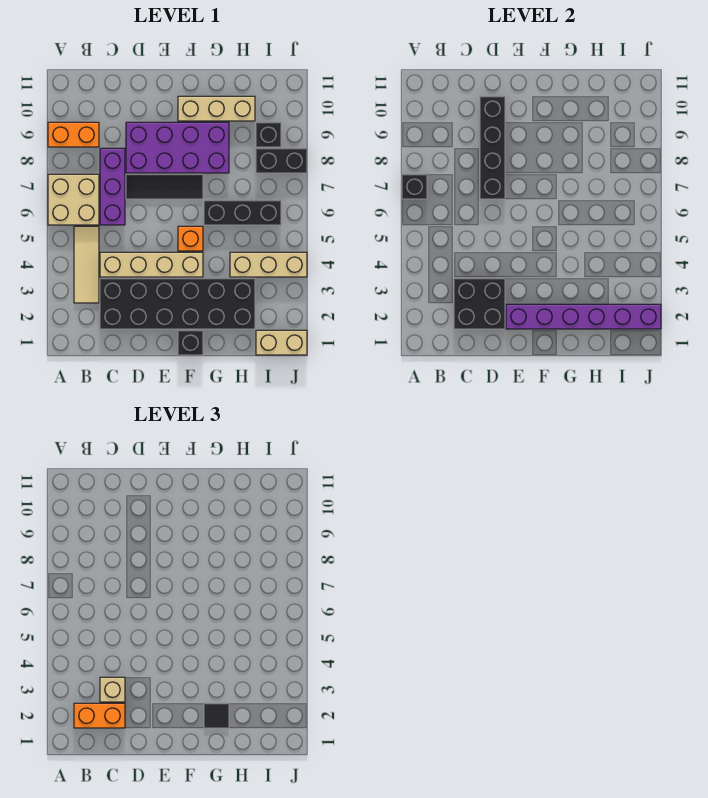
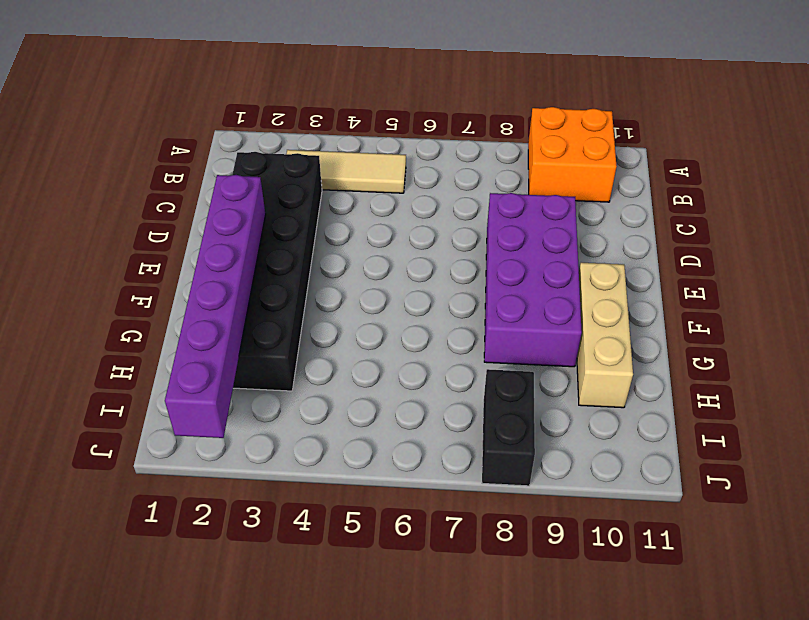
orange 2x2 brick [528,107,617,202] -> orange 1x2 brick [48,122,99,147]
none -> tan 2x2 brick [48,174,99,225]
none -> tan 1x4 brick [100,252,203,277]
none -> purple 1x3 brick [100,148,125,225]

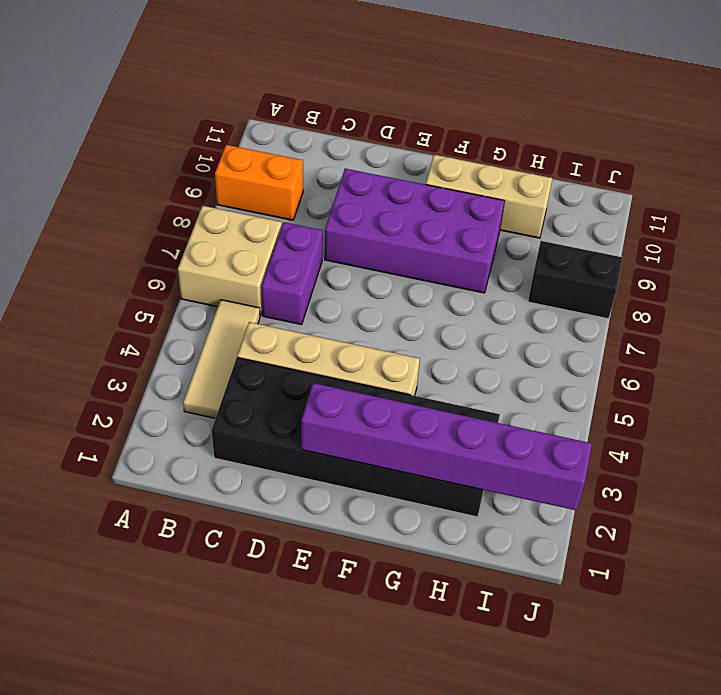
purple 1x2 brick [261,222,323,325] -> purple 1x3 brick [100,148,125,225]
none -> black 1x3 tile [126,174,203,199]
none -> black 1x1 brick [178,330,203,355]
none -> orange 1x1 brick [178,226,203,251]

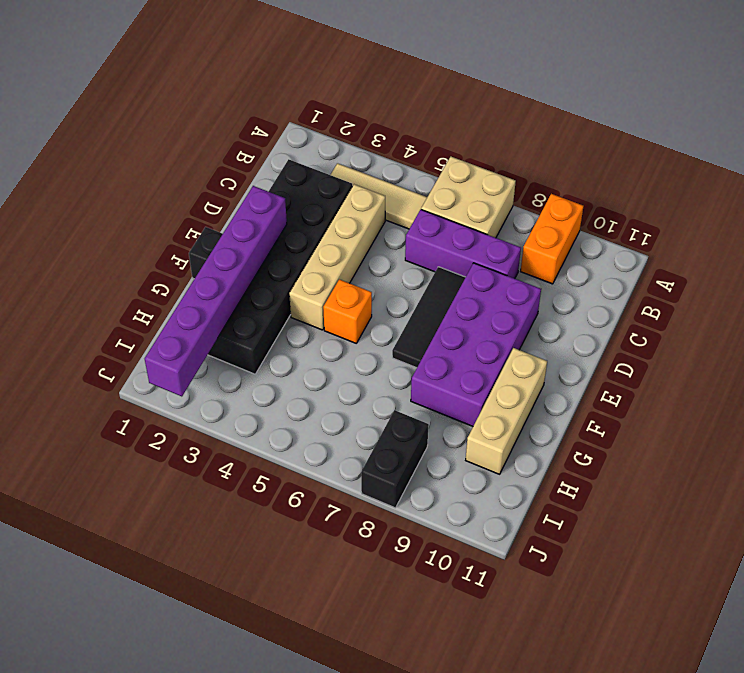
none -> black 1x3 brick [204,200,281,225]
none -> tan 1x3 brick [230,252,307,277]
none -> tan 1x2 brick [256,330,307,355]

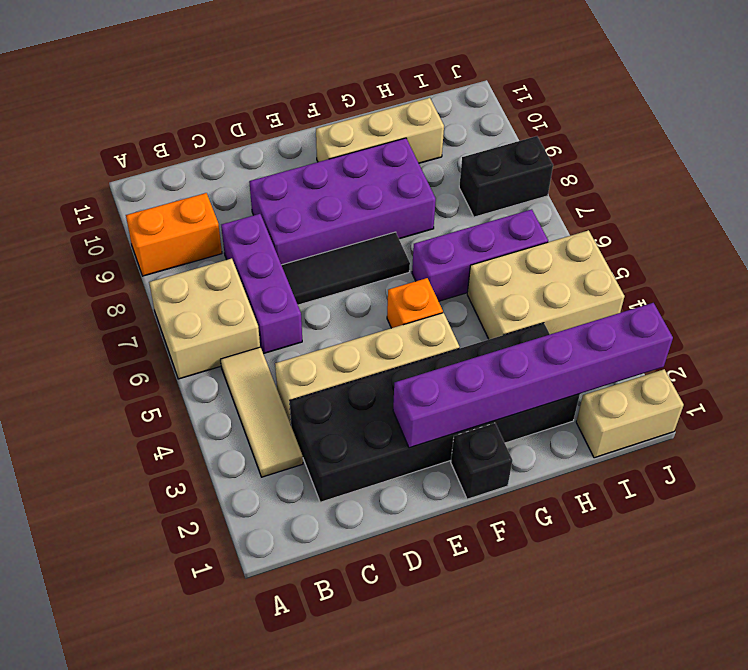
purple 1x3 brick [412,209,548,301] -> black 1x3 brick [204,200,281,225]
tan 2x3 brick [467,230,625,339] -> tan 1x3 brick [230,252,307,277]
none -> black 1x1 brick [256,122,281,147]
none -> black 1x1 brick [402,174,427,199]
none -> black 2x2 brick [454,278,505,329]

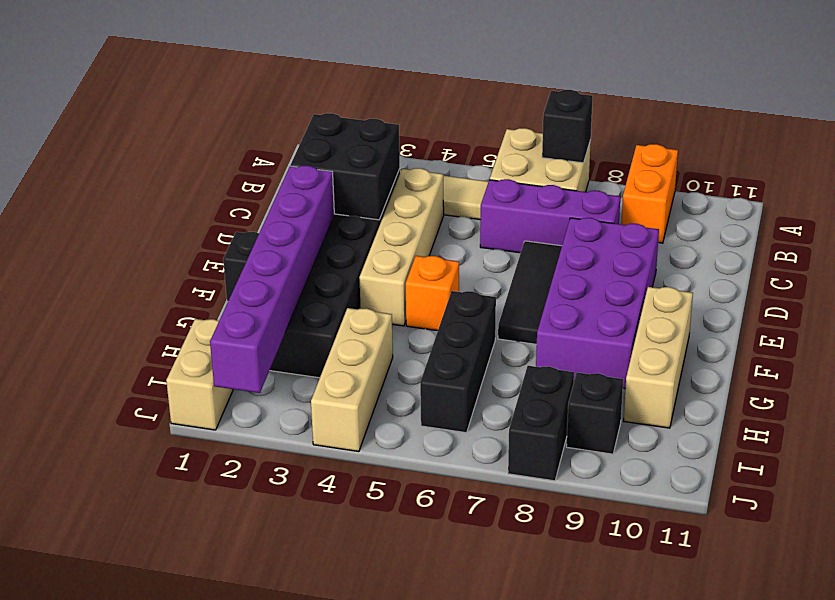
none -> black 1x4 brick [480,96,505,199]
none -> orange 1x2 brick [74,703,125,728]
none -> tan 1x1 brick [100,677,125,702]

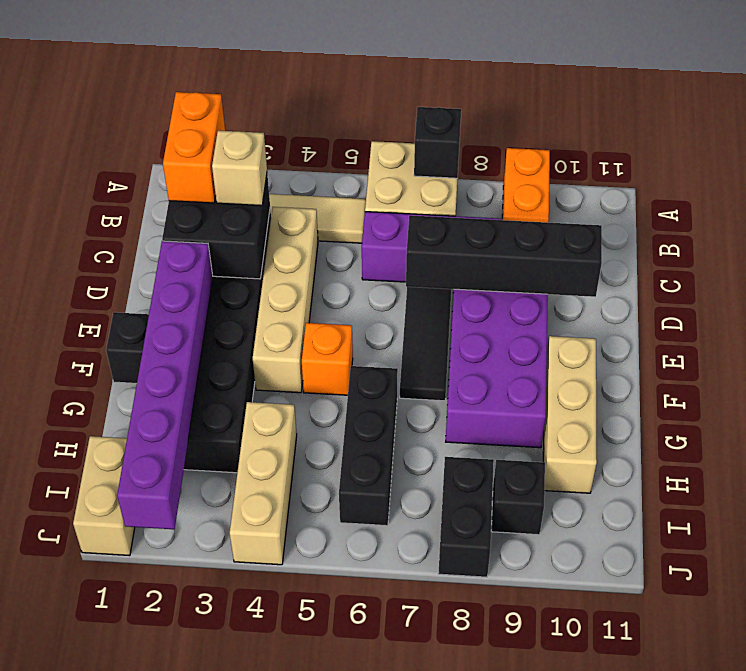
none -> black 1x1 tile [204,703,229,728]

